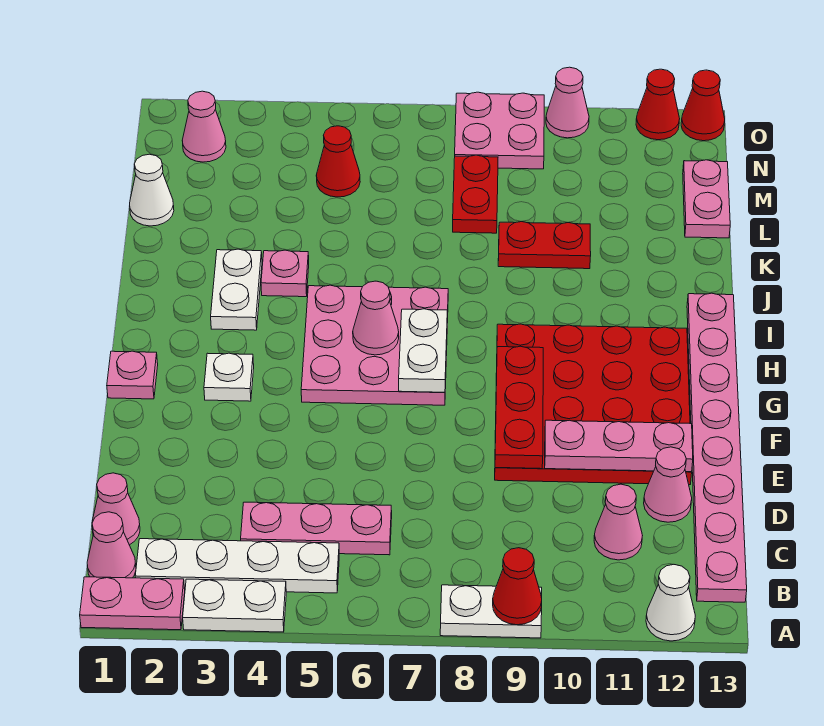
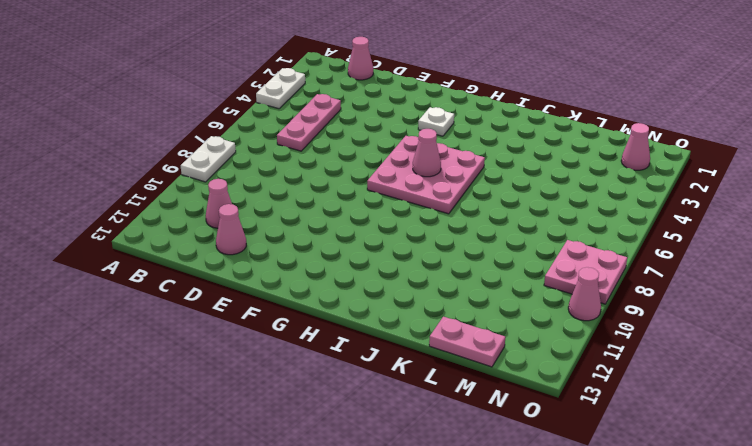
none -> pink 1x2 plate [80,577,185,630]
none -> white 1x1 cone [646,564,695,641]
none -> pink 1x1 cone [87,512,136,578]
none -> white 1x4 plate [135,539,339,593]

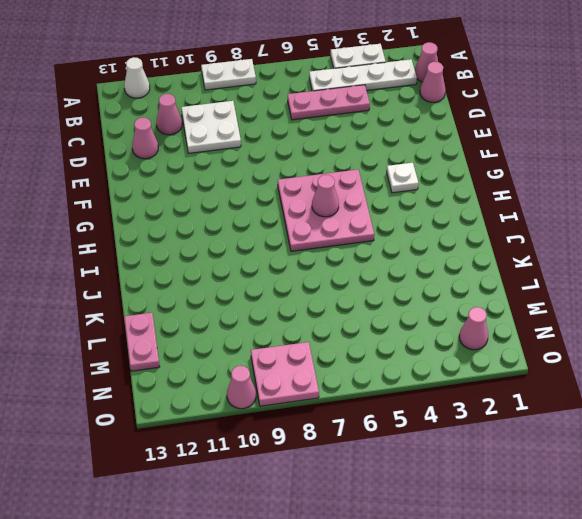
white 2x2 plate [181,101,241,153] -> none
none -> pink 1x2 plate [80,577,185,630]
none -> pink 1x8 plate [687,293,747,602]
none -> red 4x4 plate [495,324,692,485]
none -> pink 1x1 plate [107,351,158,399]

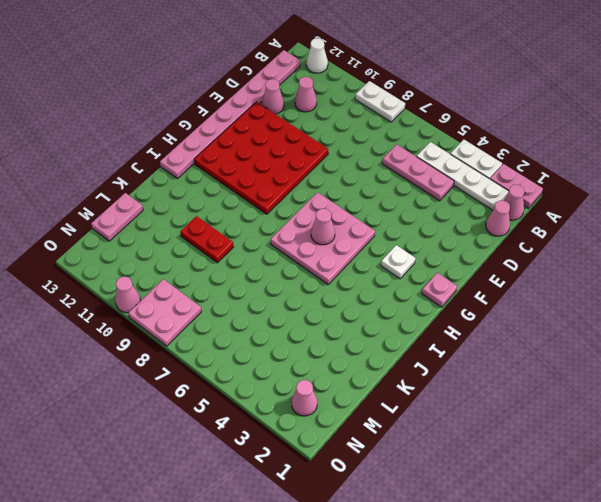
none -> white 1x2 plate [211,249,262,330]
none -> pink 1x1 plate [261,250,309,297]
none -> white 1x1 cone [130,154,174,226]
none -> red 1x2 plate [453,155,498,233]

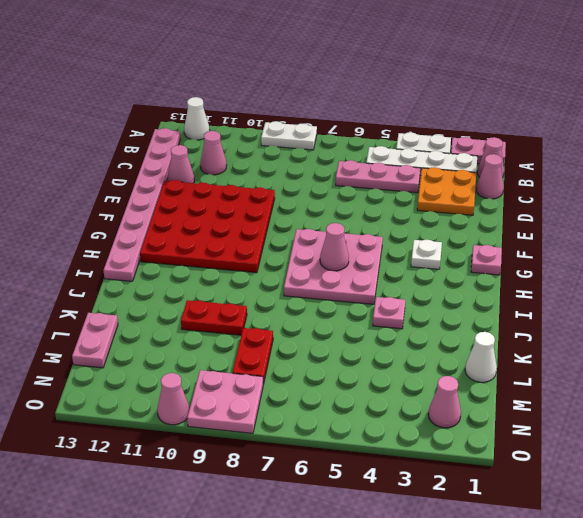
orange 2x2 plate [417,167,476,215] -> none
none -> white 1x2 plate [211,249,262,330]
none -> red 1x1 cone [316,126,360,197]
none -> red 1x1 cone [636,69,680,140]
none -> red 1x1 cone [681,70,725,141]

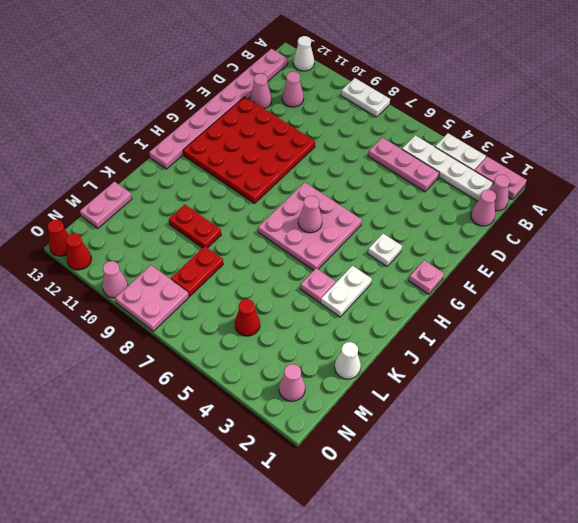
none -> red 1x1 cone [493,548,542,625]
none -> red 1x3 plate [495,346,543,469]
none -> pink 1x3 plate [545,420,693,472]
none -> white 1x2 plate [399,309,447,392]

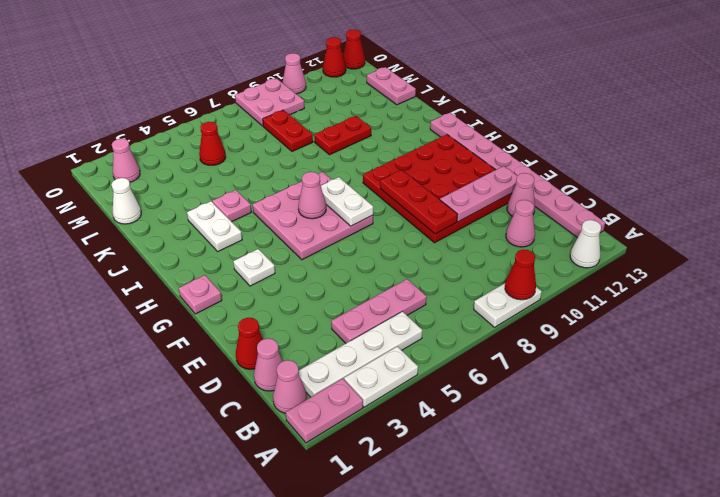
red 1x1 cone [236,318,263,369] -> none

